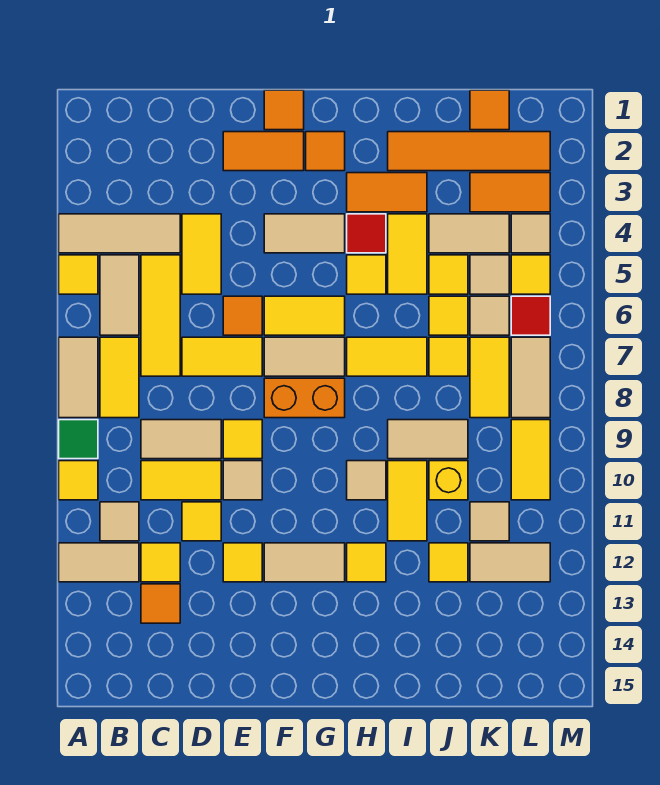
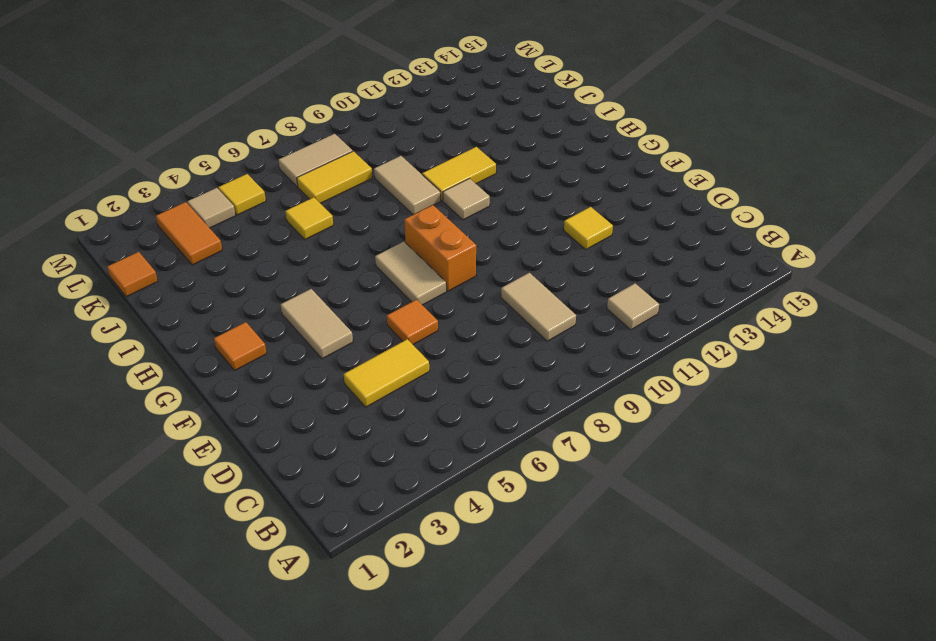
none -> tan 1x3 tile [59,214,180,253]
none -> yellow 1x1 tile [59,255,98,294]
none -> tan 1x2 tile [59,337,98,418]
none -> green 1x1 tile [59,420,98,459]

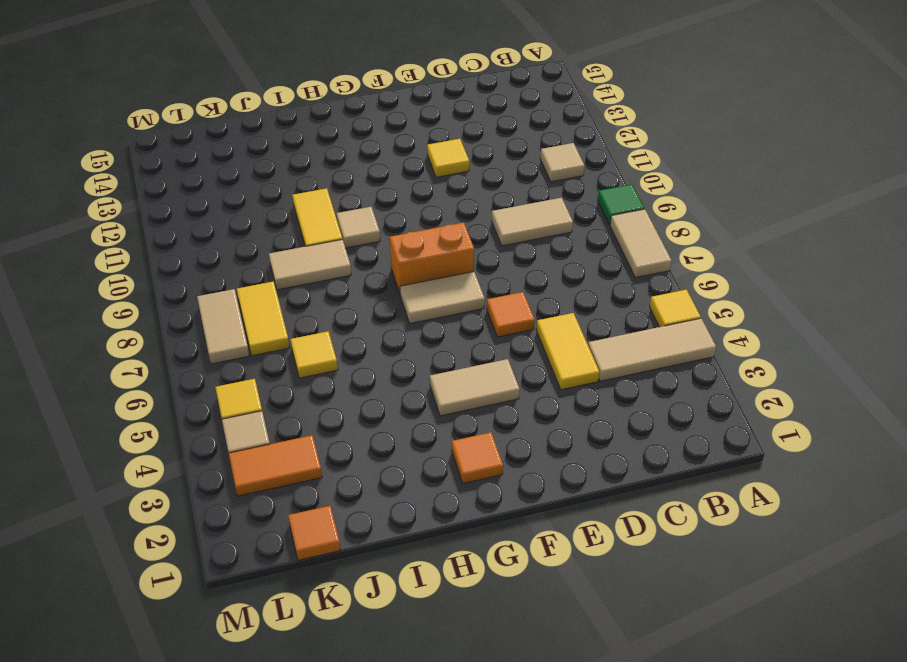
none -> yellow 1x1 tile [59,461,98,500]
none -> tan 1x2 tile [59,543,139,582]
none -> tan 1x2 tile [100,255,139,335]
none -> yellow 1x2 tile [100,337,139,418]

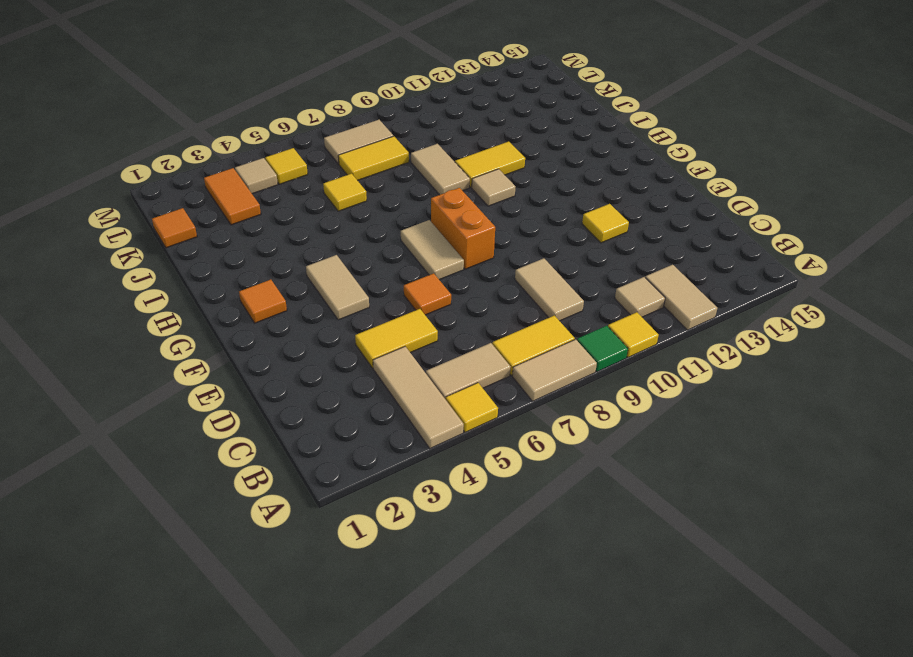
none -> yellow 1x3 tile [141,255,180,376]
none -> yellow 1x2 tile [141,461,221,500]
none -> yellow 1x1 tile [141,543,180,582]
none -> orange 1x1 tile [141,584,180,623]

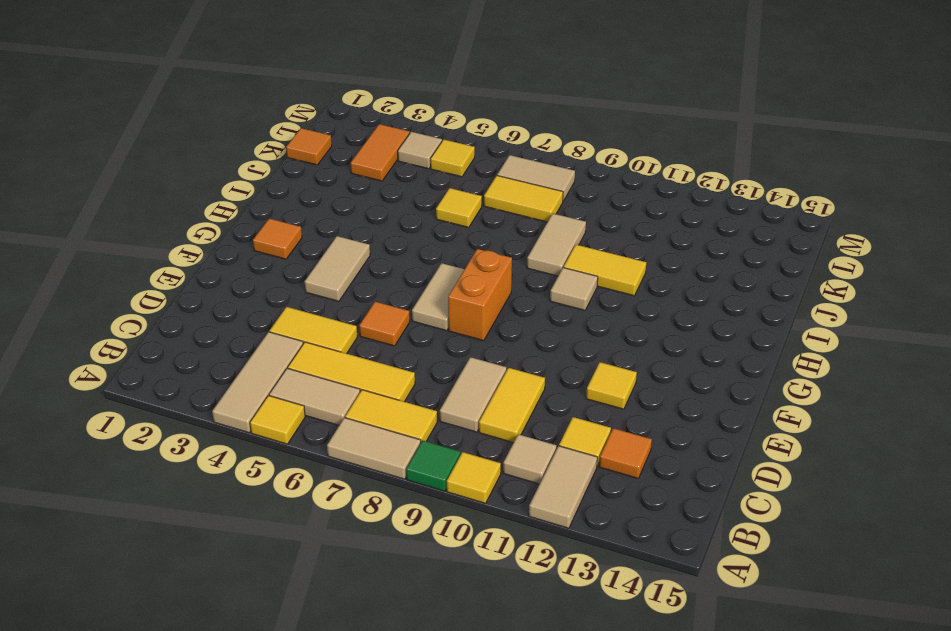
none -> yellow 1x2 tile [182,337,262,376]
none -> yellow 1x1 tile [182,502,221,541]
none -> orange 1x2 tile [223,132,304,171]
none -> yellow 1x1 tile [223,420,262,459]

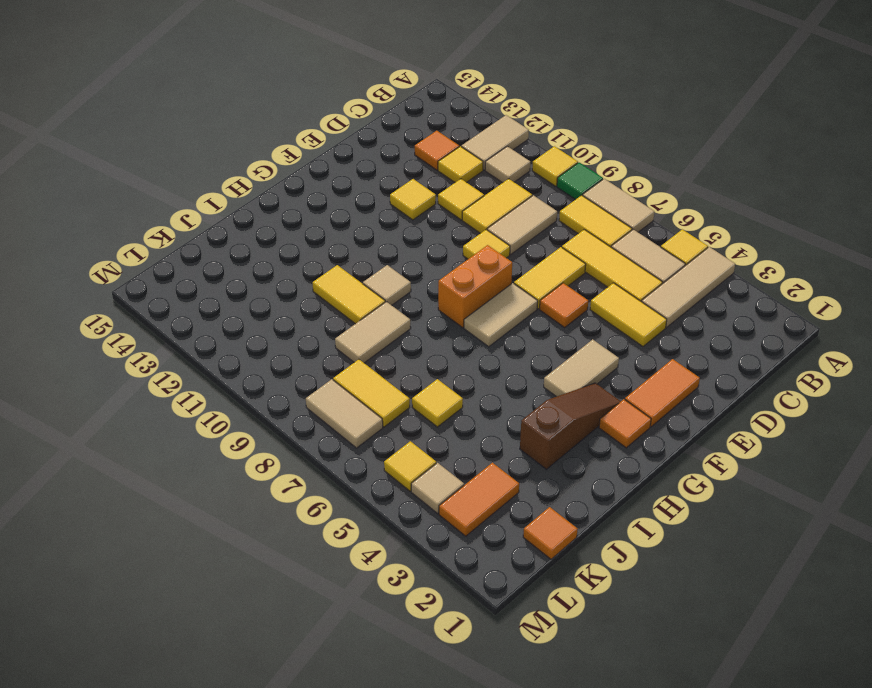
brown 1x3 slope [520,383,621,469] -> orange 1x2 tile [347,173,427,212]
none -> tan 1x1 tile [223,461,262,500]
none -> orange 1x1 tile [264,90,304,130]
none -> yellow 1x2 tile [264,296,345,335]
none -> tan 1x2 tile [264,543,345,582]

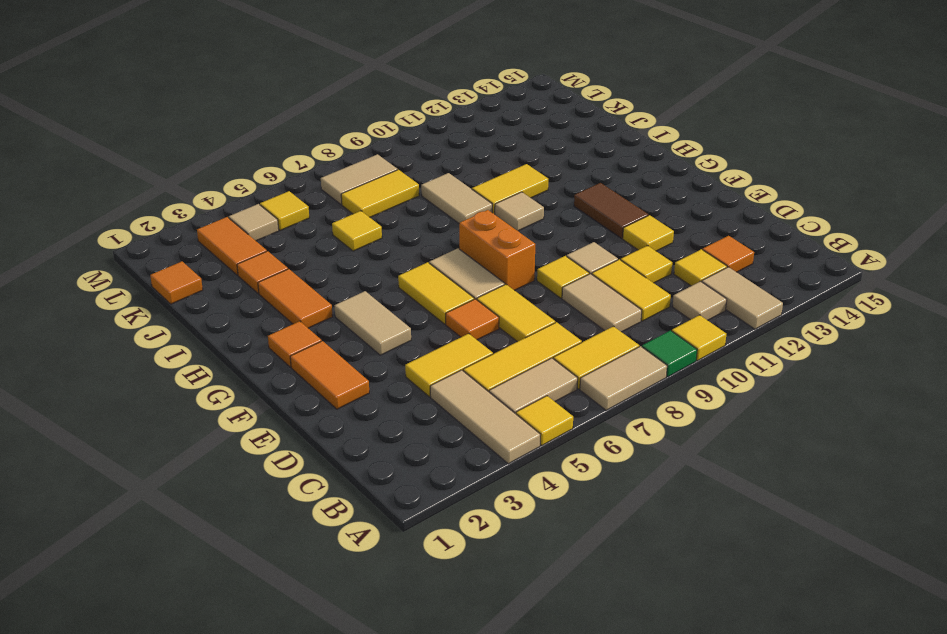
brown 1x2 tile [574,183,648,238] -> tan 1x2 tile [264,543,345,582]
orange 1x1 tile [237,251,288,293] -> orange 1x1 tile moved to [264,90,304,130]
none -> red 1x1 tile [347,214,386,253]
none -> yellow 1x1 tile [347,255,386,294]
none -> yellow 1x2 tile [347,337,427,376]
none -> yellow 1x1 tile [347,543,386,582]

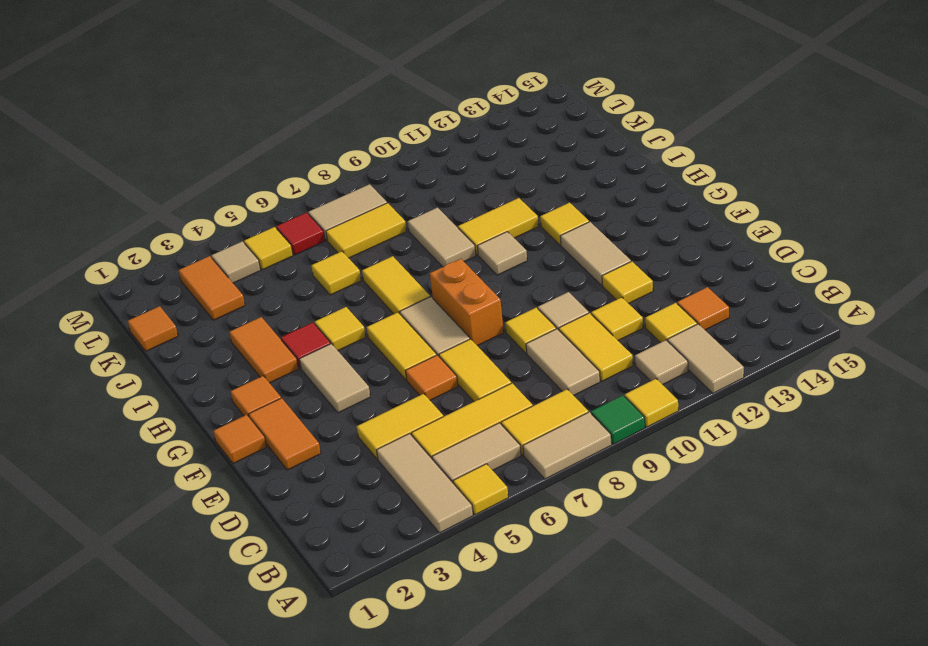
none -> orange 1x4 tile [388,132,550,171]
none -> yellow 1x2 tile [388,214,427,294]
none -> tan 1x2 tile [429,214,509,253]
none -> yellow 1x1 tile [429,255,468,294]

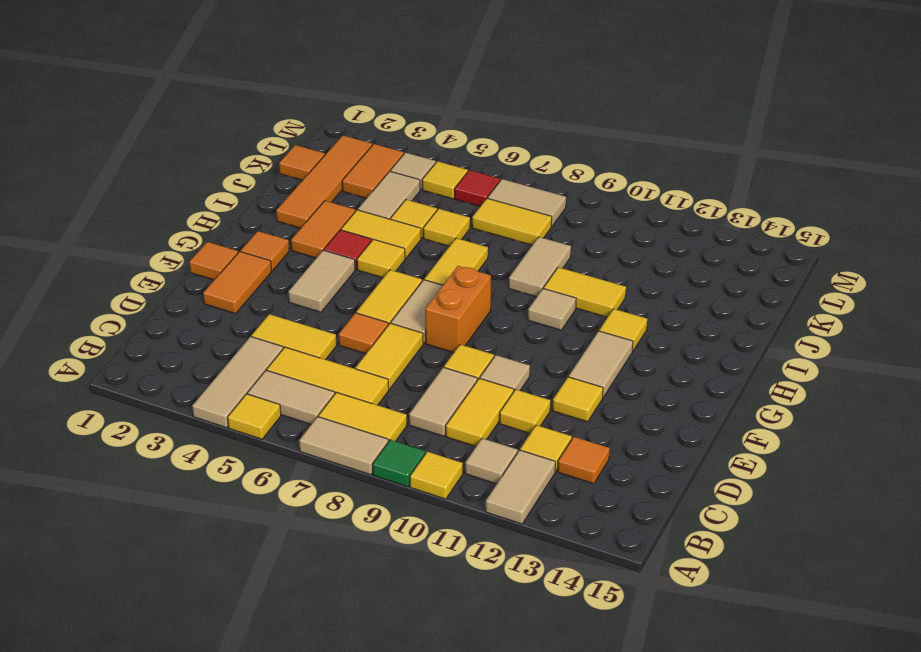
none -> yellow 1x1 tile [429,337,468,376]
none -> yellow 1x1 brick [429,461,468,500]
none -> yellow 1x1 tile [429,543,468,582]
none -> tan 1x1 tile [470,255,509,294]

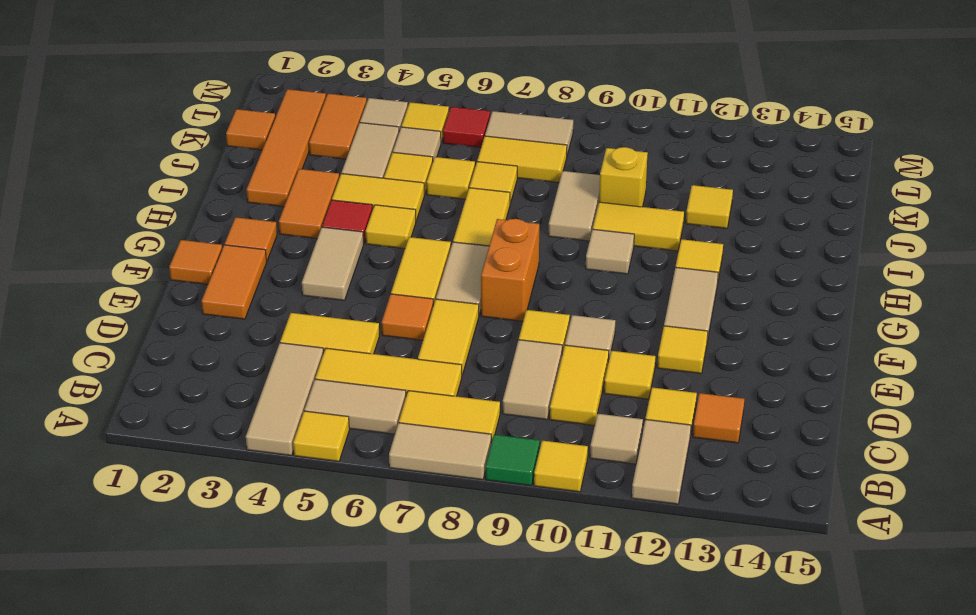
none -> tan 1x1 tile [470,296,509,335]
none -> tan 1x1 tile [470,502,509,541]
none -> tan 1x2 tile [470,543,550,582]
none -> yellow 1x2 tile [511,420,550,500]

